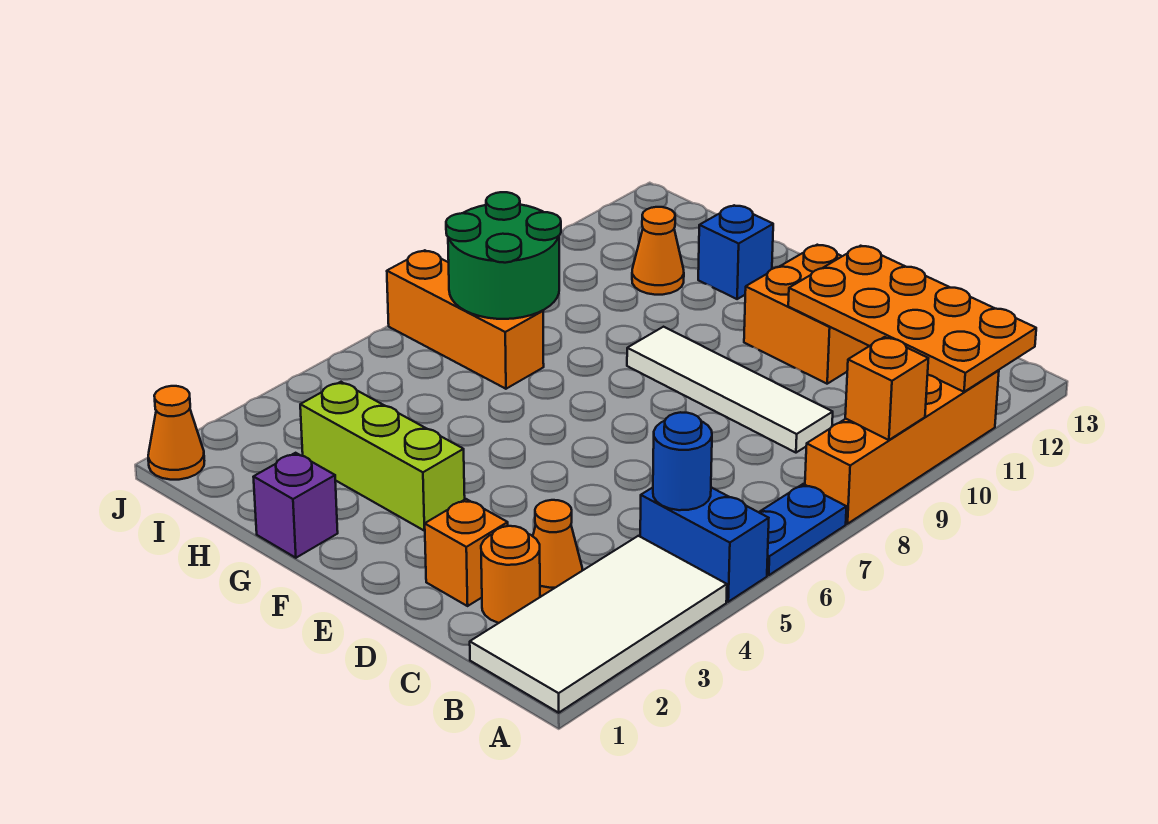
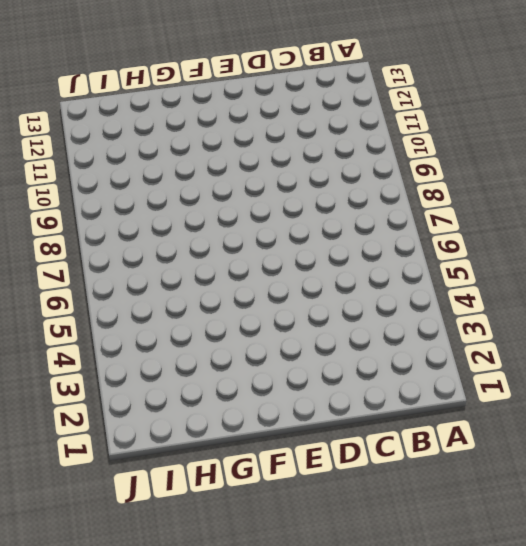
none -> white 2x4 tile [470,536,727,713]
none -> blue 1x2 brick [640,487,769,602]
none -> blue 1x2 plate [759,484,846,575]

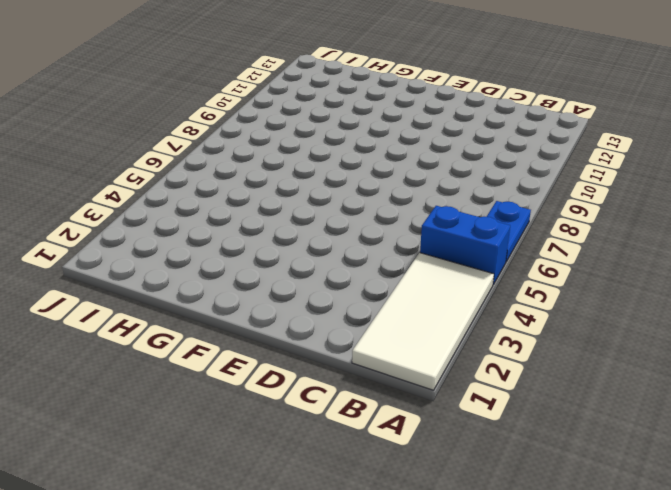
none -> orange 1x4 brick [805,370,999,524]
none -> orange 1x1 round brick [481,526,540,623]
none -> orange 1x1 cone [533,500,582,596]

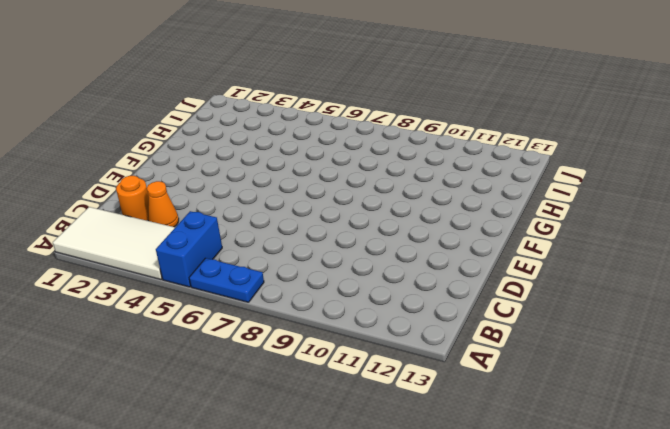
none -> orange 1x4 brick [805,370,999,524]
none -> white 1x4 tile [627,327,833,453]
none -> orange 1x1 brick [425,499,508,606]

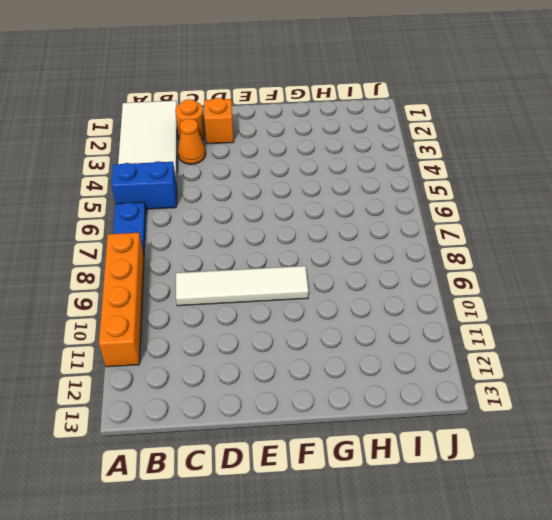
none -> orange 2x2 brick [744,245,869,384]
none -> lime 1x3 brick [300,382,465,531]
none -> purple 1x1 brick [254,453,338,558]

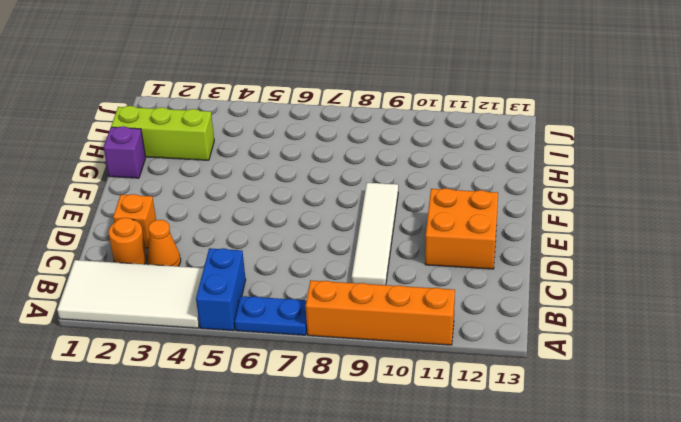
lime 1x3 brick [111,106,214,160] -> lime 1x3 brick turned to [300,382,465,531]
none -> blue 1x1 brick [698,206,773,299]
none -> orange 1x3 brick [387,250,544,389]
none -> orange 1x1 cone [632,207,684,295]

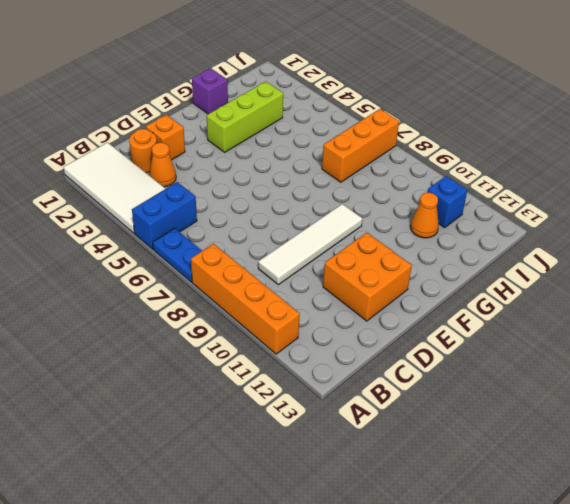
blue 1x1 brick [427,176,467,228] -> blue 1x1 brick moved to [698,206,773,299]
none -> orange 1x1 cone [148,386,204,480]
none -> orange 1x1 brick [845,337,928,440]
none -> orange 2x4 plate [788,246,1036,392]

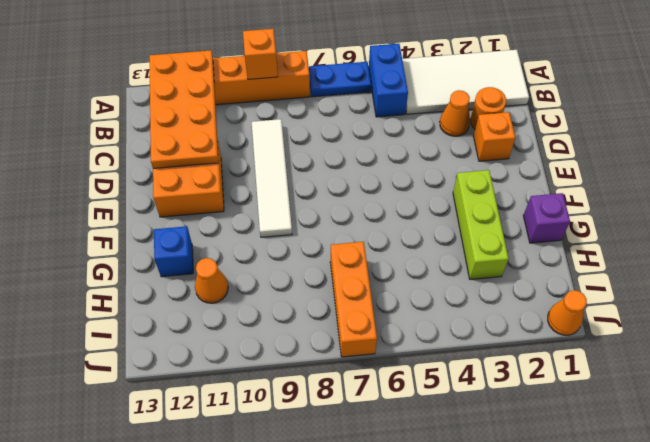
none -> blue 1x1 round brick [653,412,712,510]
none -> green 2x2 round brick [446,192,561,319]

